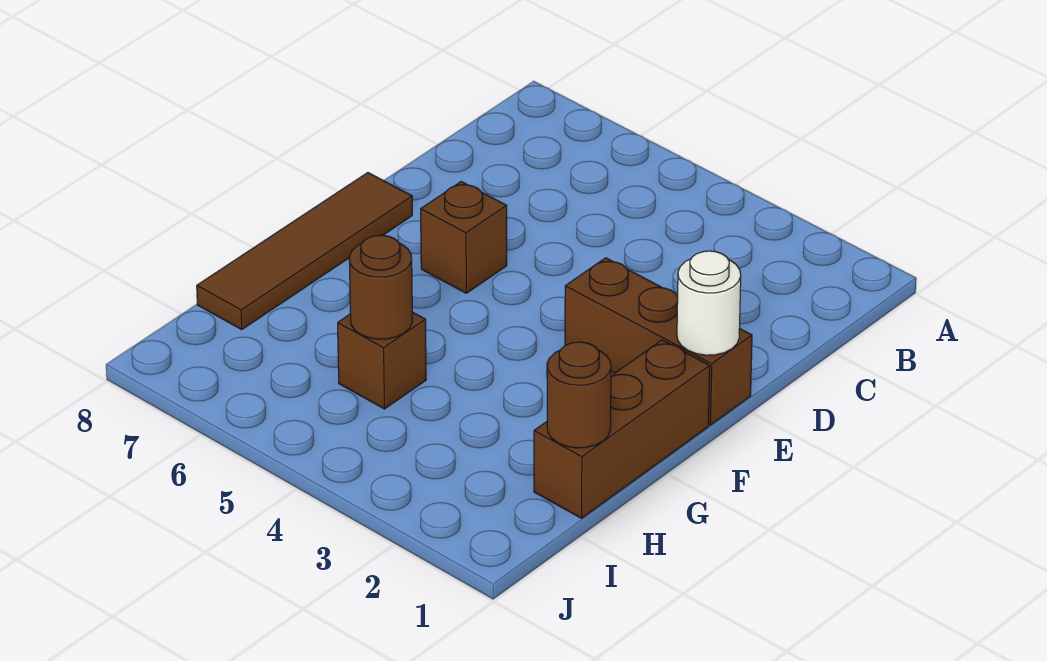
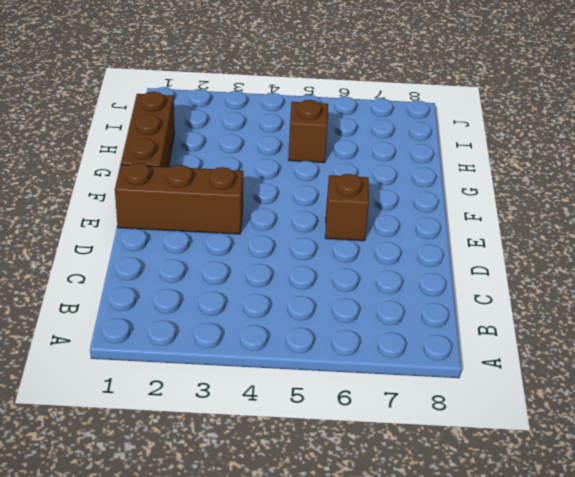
none -> brown 1x4 tile [197,173,412,329]
none -> white 1x1 round brick [677,251,741,355]

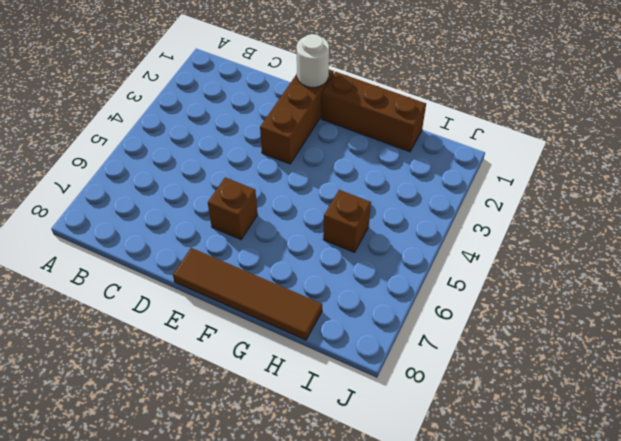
none -> brown 1x1 round brick [547,342,611,448]
none -> brown 1x1 round brick [349,235,412,339]

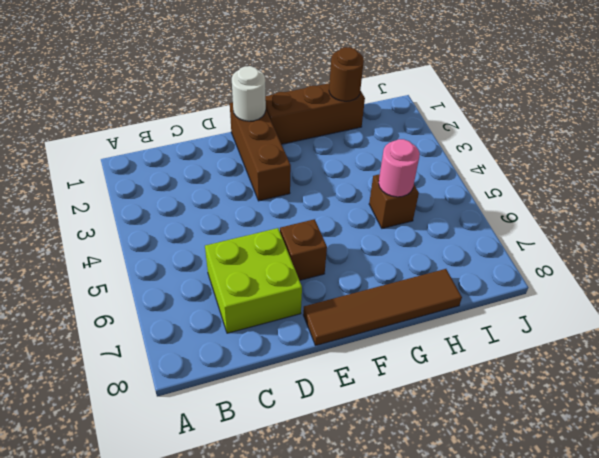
lime 2x2 brick [205,228,302,333] -> none
pink 1x1 round brick [379,139,420,197] -> brown 1x1 round brick [349,235,412,339]

